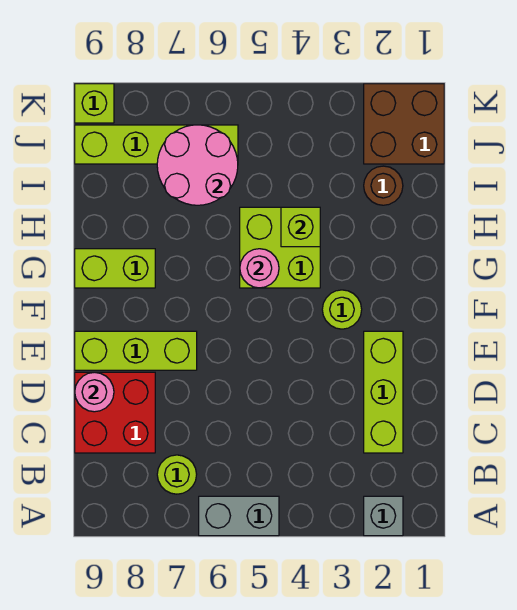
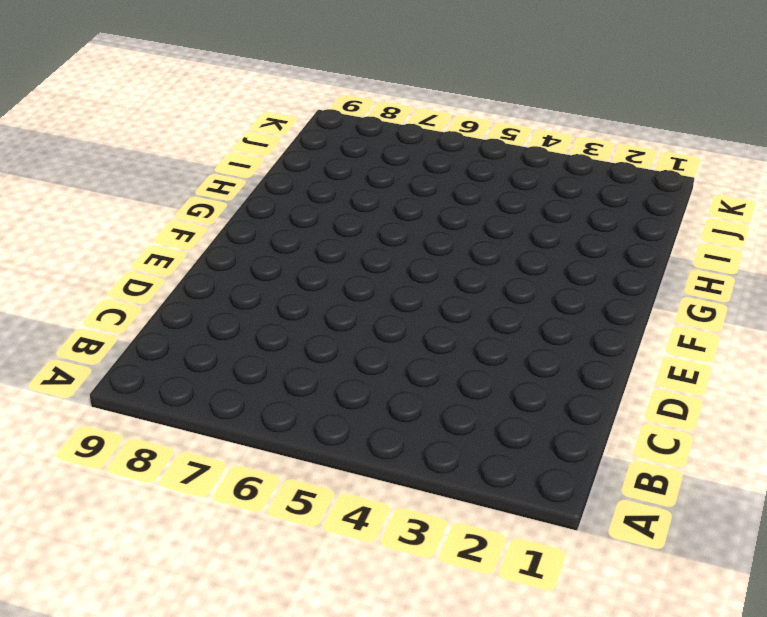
none -> grey 1x1 brick [364,496,403,536]
none -> grey 1x2 brick [199,496,279,536]
none -> lime 1x1 round brick [157,455,197,494]

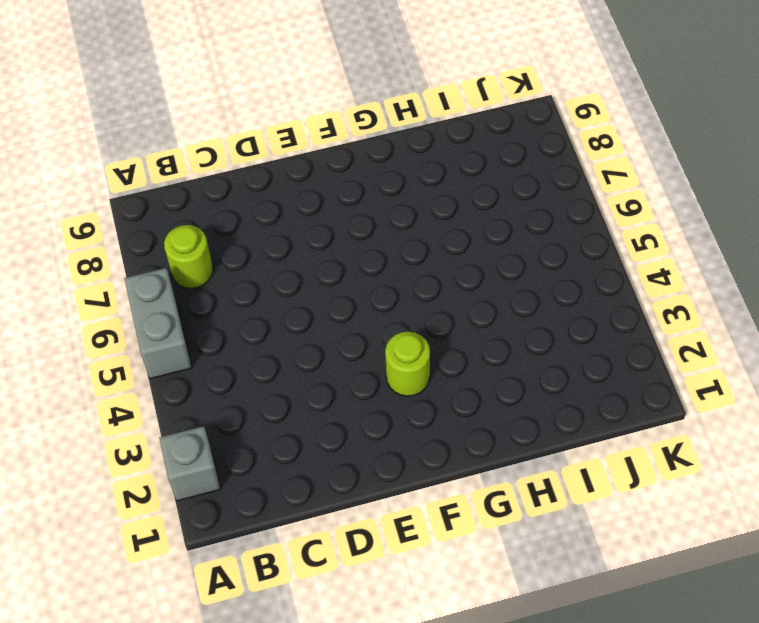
none -> lime 1x3 brick [364,331,403,453]
none -> red 2x2 brick [75,372,155,453]
none -> lime 1x3 brick [75,331,197,370]

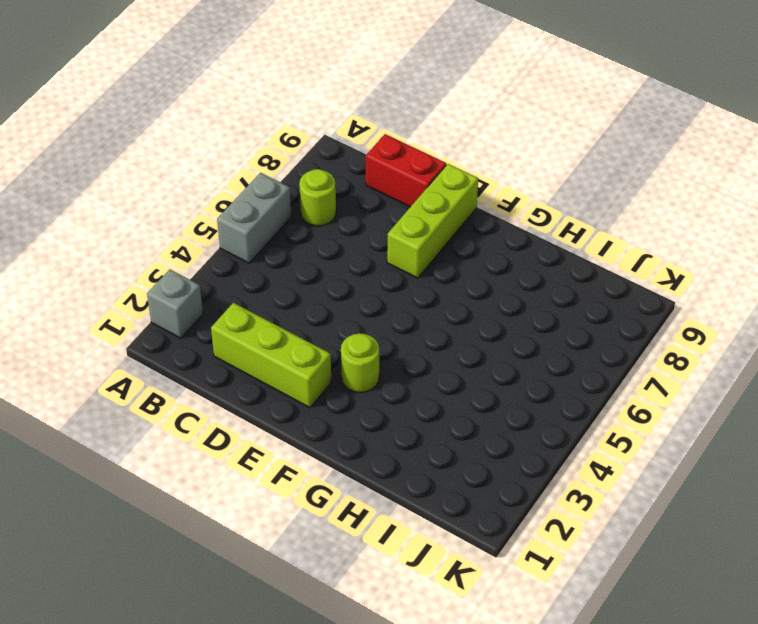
red 1x2 brick [366,134,446,207] -> red 2x2 brick [75,372,155,453]
none -> lime 2x2 brick [240,207,320,288]
none -> lime 1x2 brick [75,249,155,288]
none -> brown 1x1 round brick [364,166,403,205]

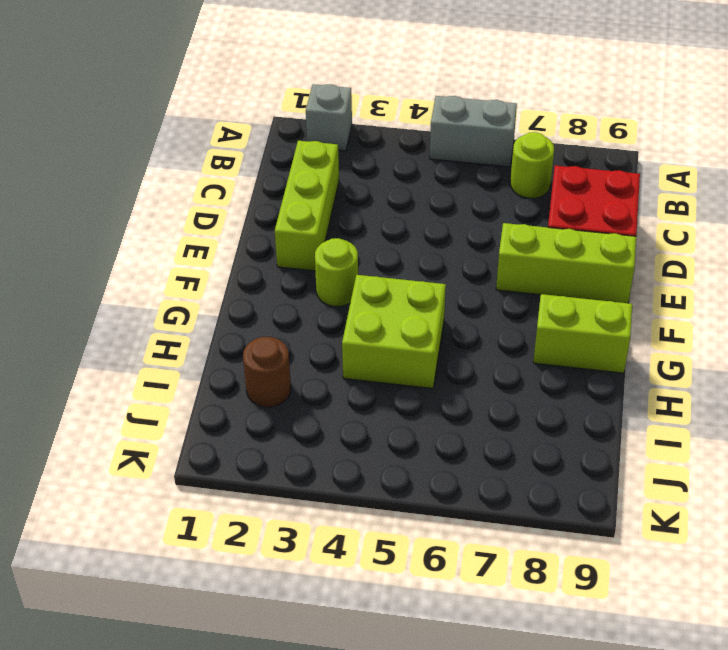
none -> brown 2x2 brick [364,84,444,164]
none -> lime 1x4 brick [75,125,238,164]
none -> lime 1x1 brick [75,84,114,123]

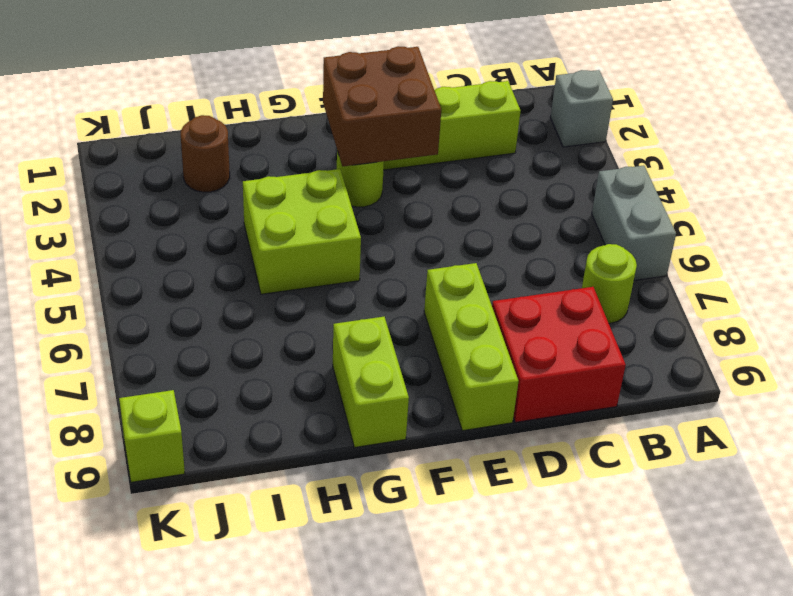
brown 2x2 brick [323,46,441,166] -> brown 2x2 brick moved to [364,84,444,164]
none -> lime 1x4 brick [75,125,238,164]
none -> pink 1x1 round brick [75,372,114,412]
none -> pink 1x1 round brick [240,249,279,288]

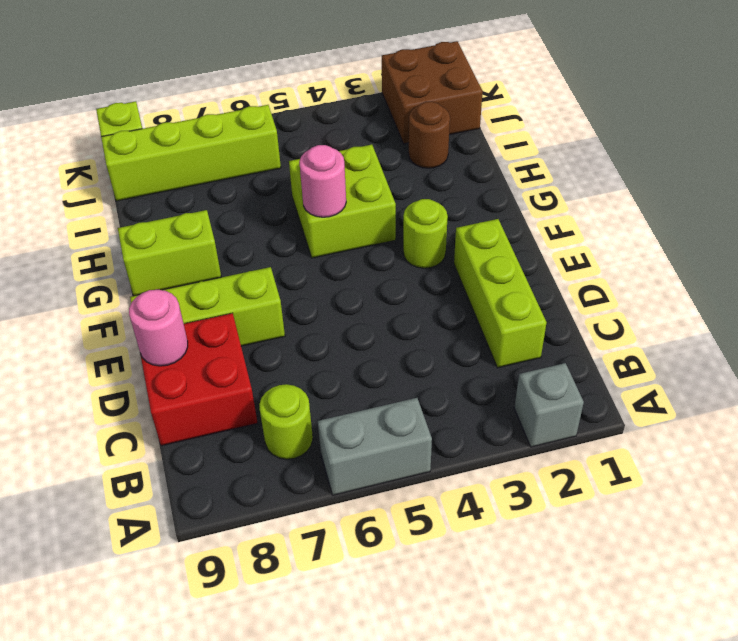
none -> lime 1x1 brick [281,207,320,247]
none -> pink 2x2 round brick [157,125,238,205]

